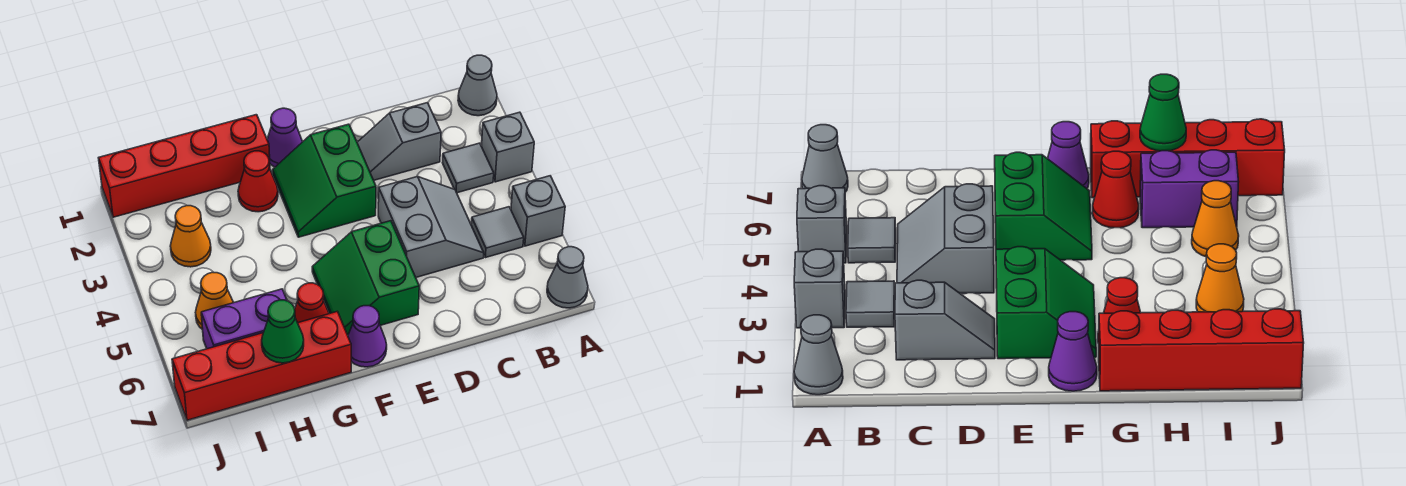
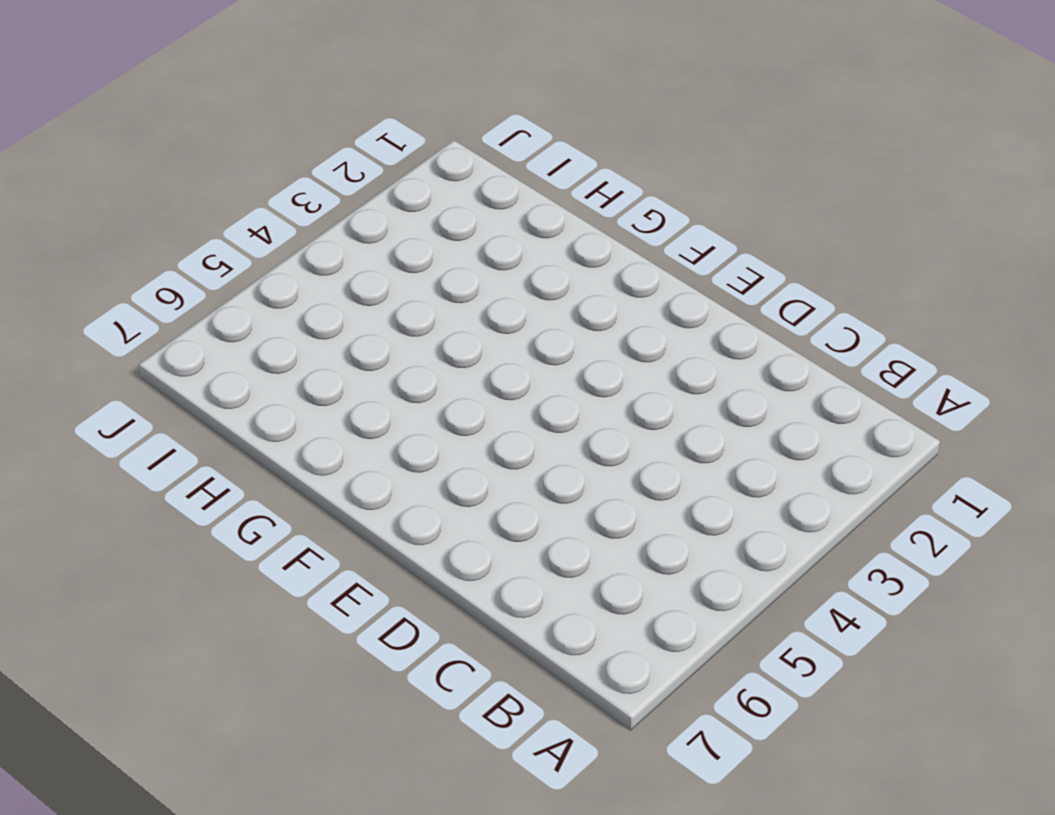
none -> grey 1x1 cone [458,55,497,116]
none -> grey 1x1 brick [481,112,534,182]
none -> grey 1x1 brick [511,176,565,246]

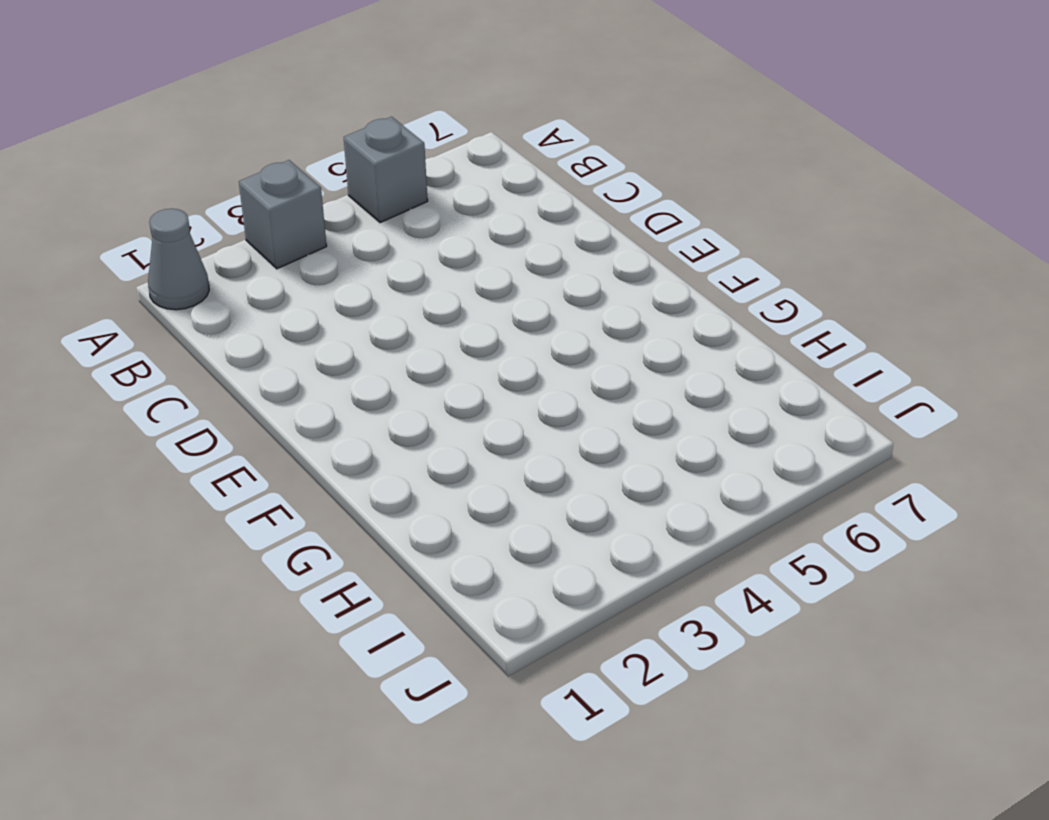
none -> grey 1x1 cone [547,247,588,308]
none -> grey 1x1 tile [442,143,494,193]
none -> grey 1x1 tile [471,207,524,258]

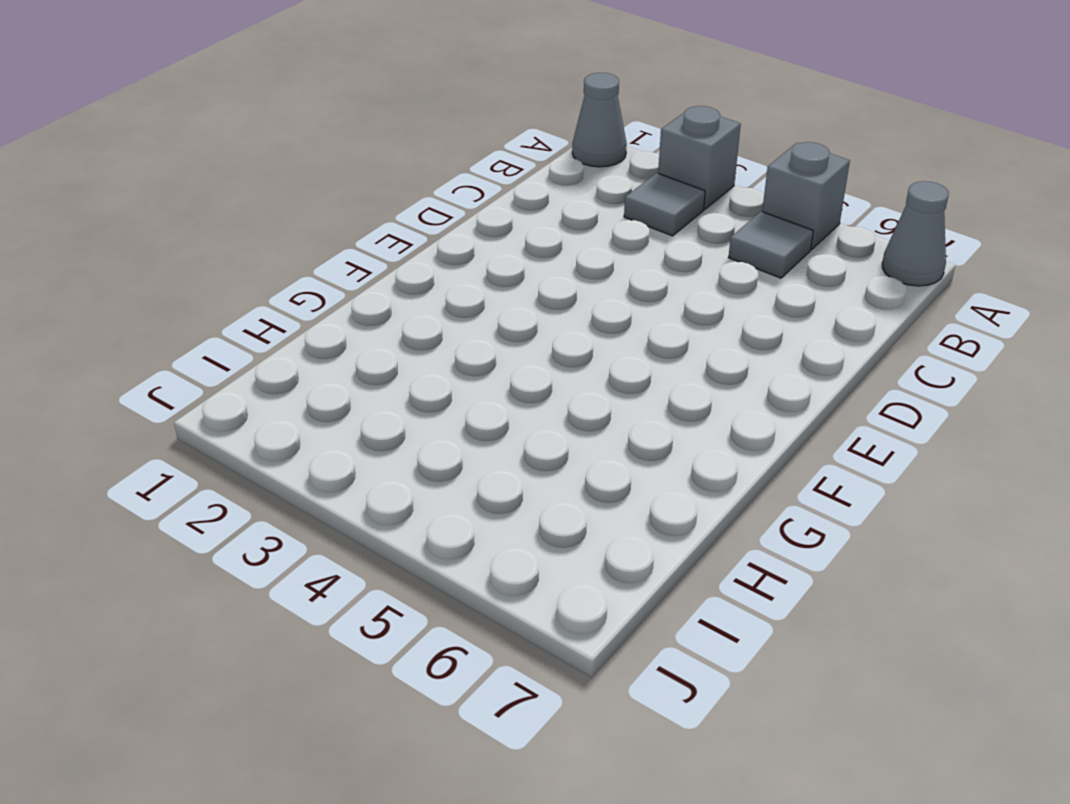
none -> grey 1x2 slope [357,103,441,180]
none -> grey 2x2 slope [378,177,484,277]
none -> green 2x2 slope [273,124,376,237]

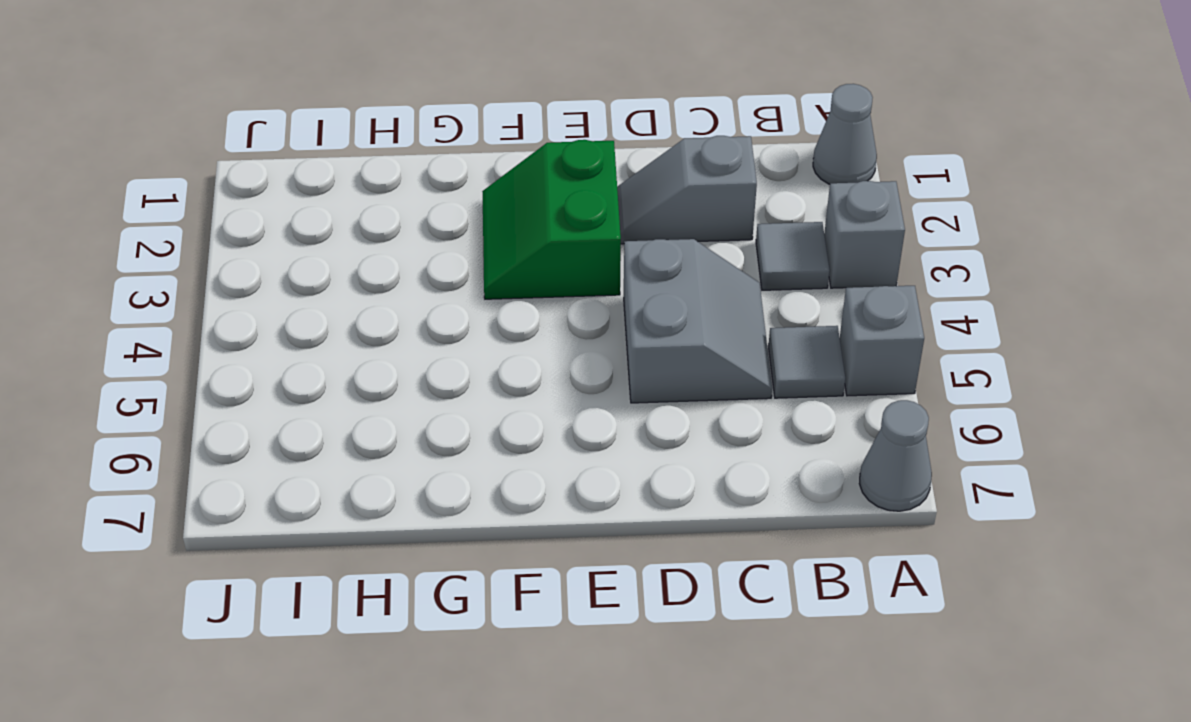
none -> green 2x2 slope [312,221,419,335]
none -> purple 1x1 cone [267,108,302,167]
none -> purple 1x1 cone [348,306,387,367]

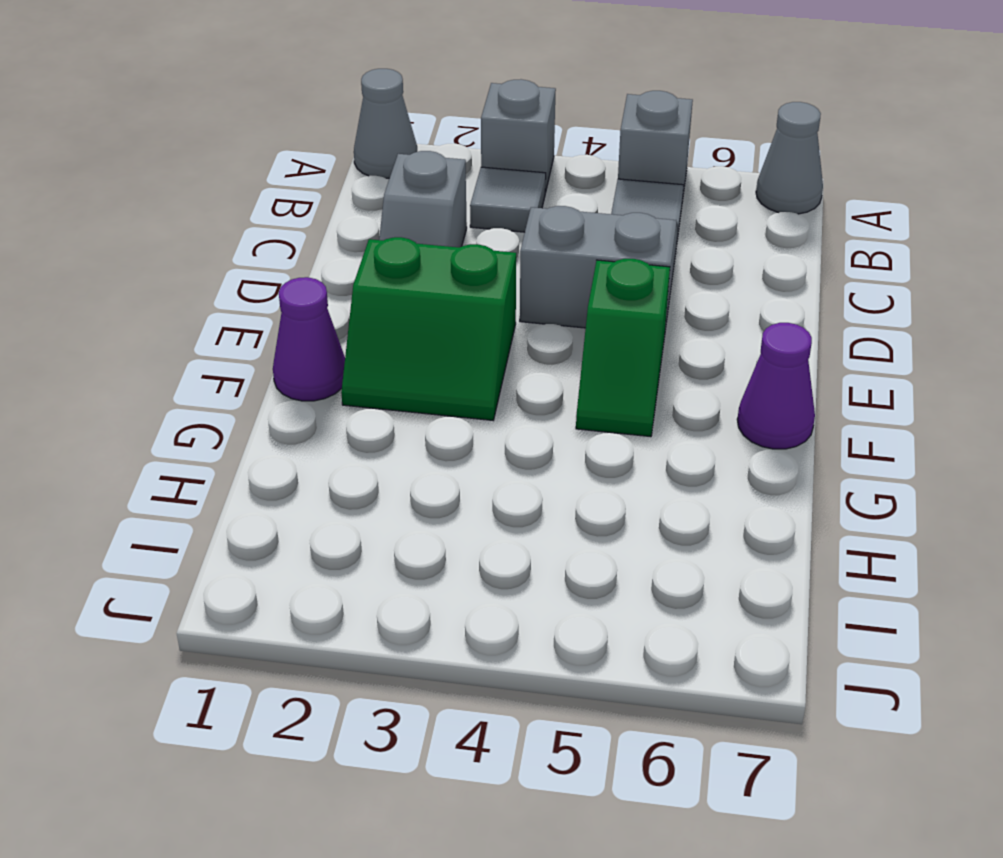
green 1x2 slope [576,259,670,437] -> green 2x2 slope [312,221,419,335]
none -> red 1x4 brick [99,115,270,217]
none -> red 1x1 cone [238,151,278,212]
none -> red 1x1 cone [295,283,329,323]

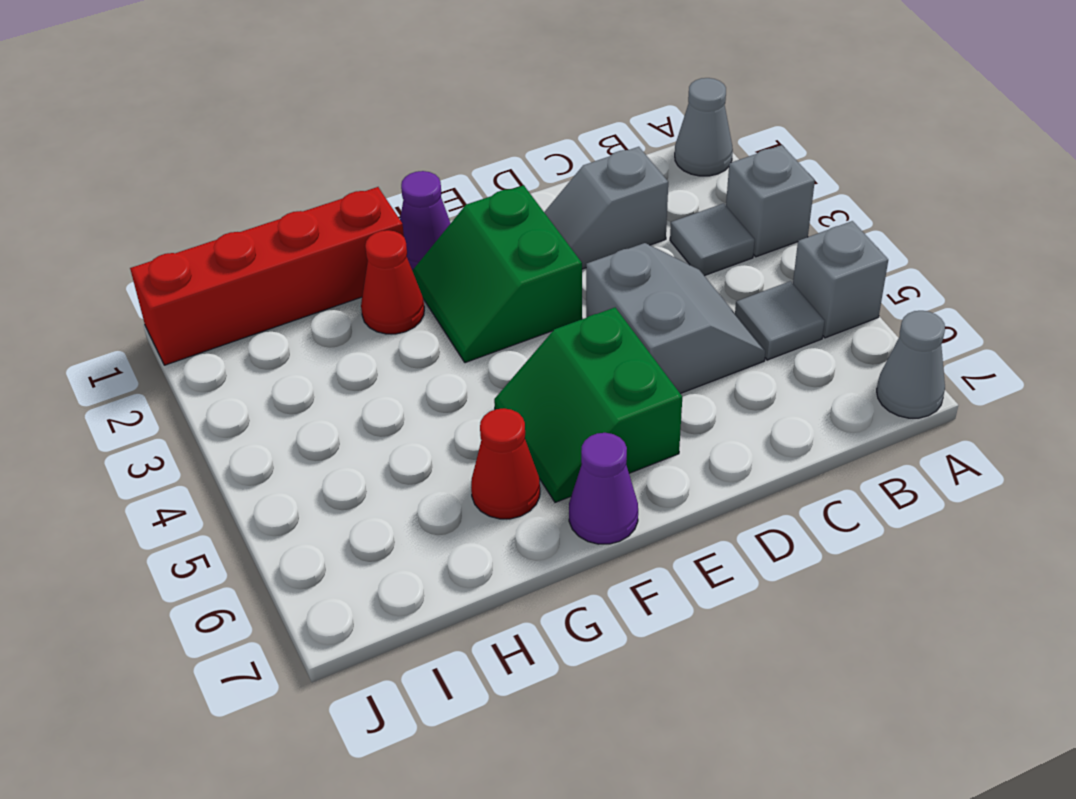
none -> red 1x4 brick [172,311,351,420]
none -> purple 1x2 brick [201,289,287,349]
none -> orange 1x1 cone [170,206,211,267]

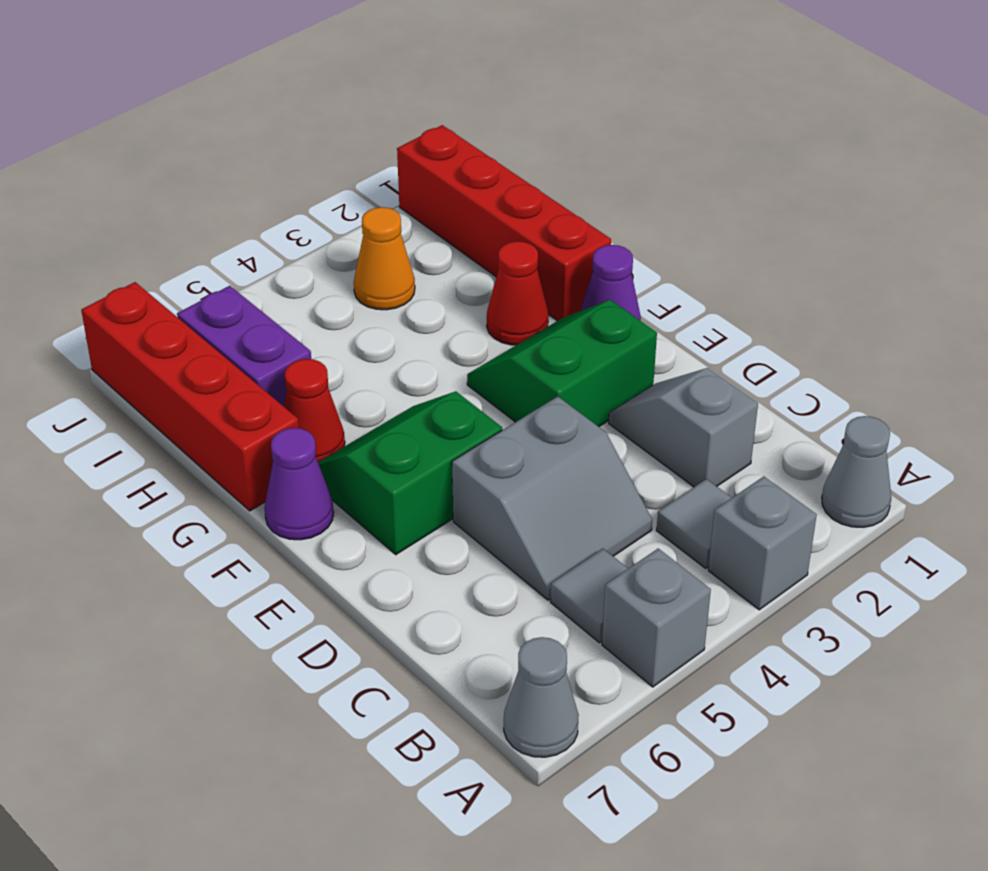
none -> orange 1x1 cone [196,272,234,330]
none -> green 1x1 cone [262,300,304,363]

